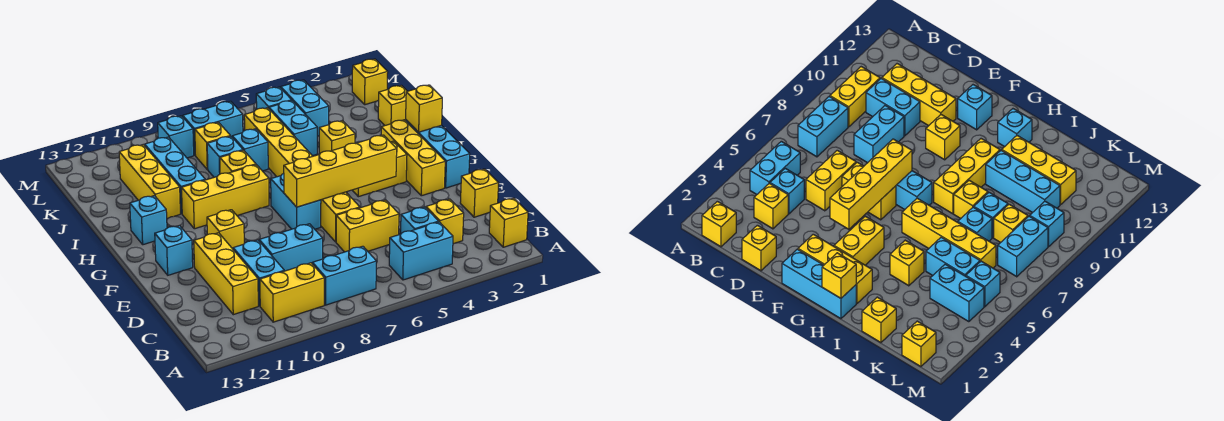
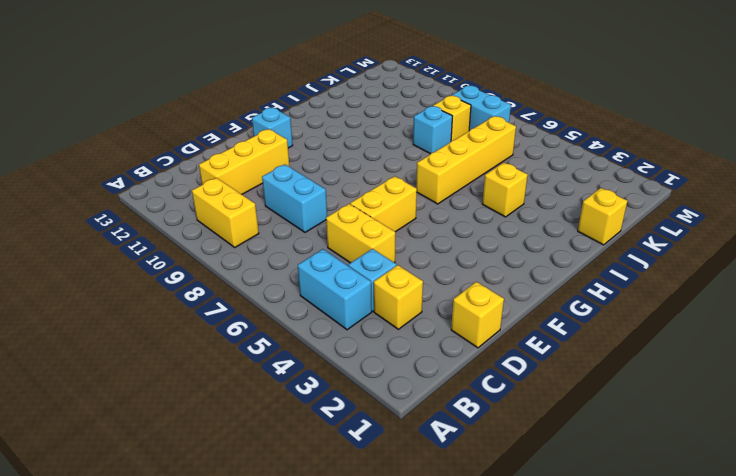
none -> yellow 1x1 brick [489,198,528,247]
none -> cyan 1x2 brick [312,246,376,305]
none -> cyan 1x2 brick [233,240,284,306]
none -> cyan 1x3 brick [406,120,470,188]

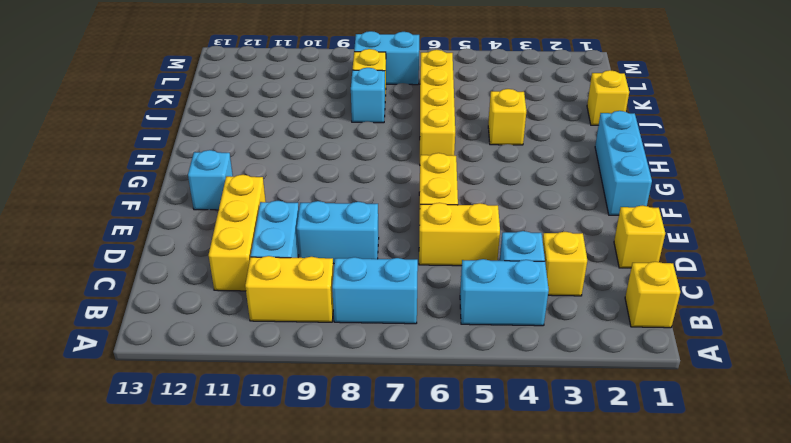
none -> yellow 1x3 brick [381,120,445,196]
none -> cyan 1x2 brick [271,173,321,229]
none -> yellow 1x1 brick [207,210,244,249]
none -> yellow 1x2 brick [353,141,407,197]

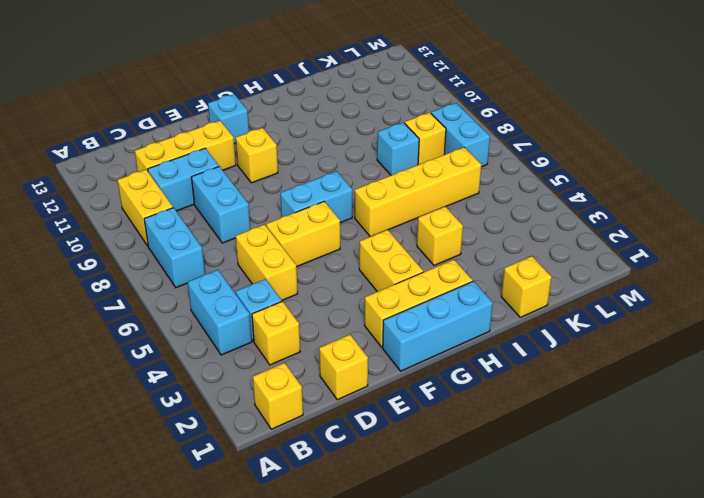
none -> yellow 1x3 brick [182,165,269,229]
none -> cyan 1x1 brick [130,196,167,245]
none -> yellow 1x1 brick [220,150,256,174]
none -> cyan 1x3 brick [144,137,205,214]

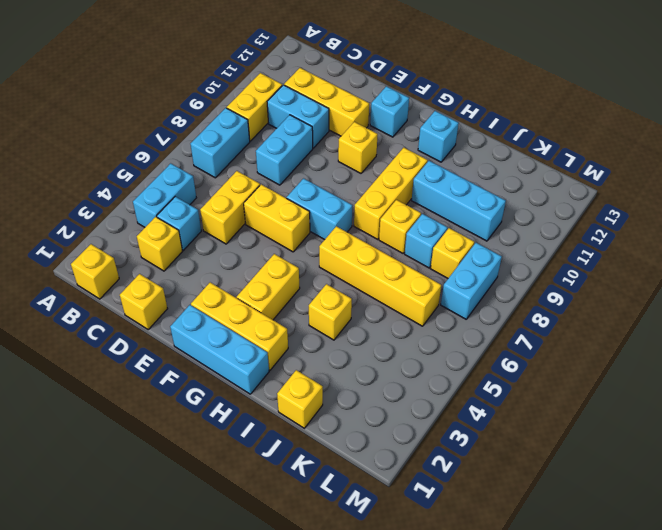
none -> yellow 1x3 brick [119,145,180,218]
none -> cyan 1x2 brick [269,101,317,156]
none -> cyan 1x1 brick [232,129,268,171]
none -> cyan 1x2 brick [281,80,329,136]

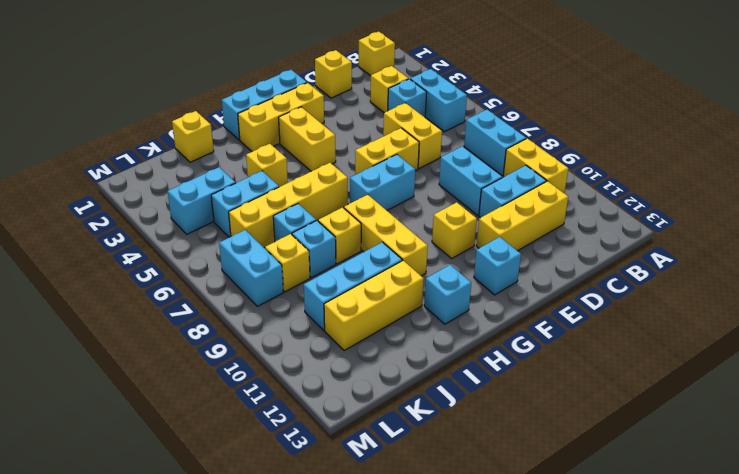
none -> yellow 1x1 brick [352,59,388,105]
none -> cyan 1x1 brick [256,87,292,109]
none -> cyan 1x1 brick [158,116,194,158]
none -> yellow 1x4 brick [284,135,397,207]

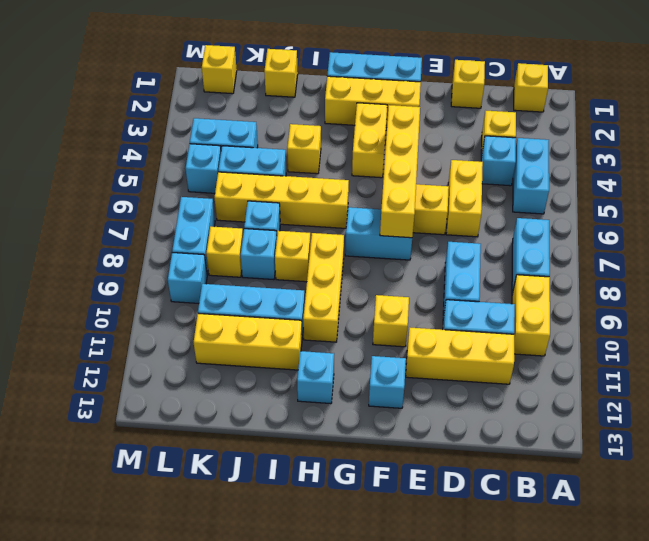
none -> yellow 1x1 brick [406,85,442,132]

